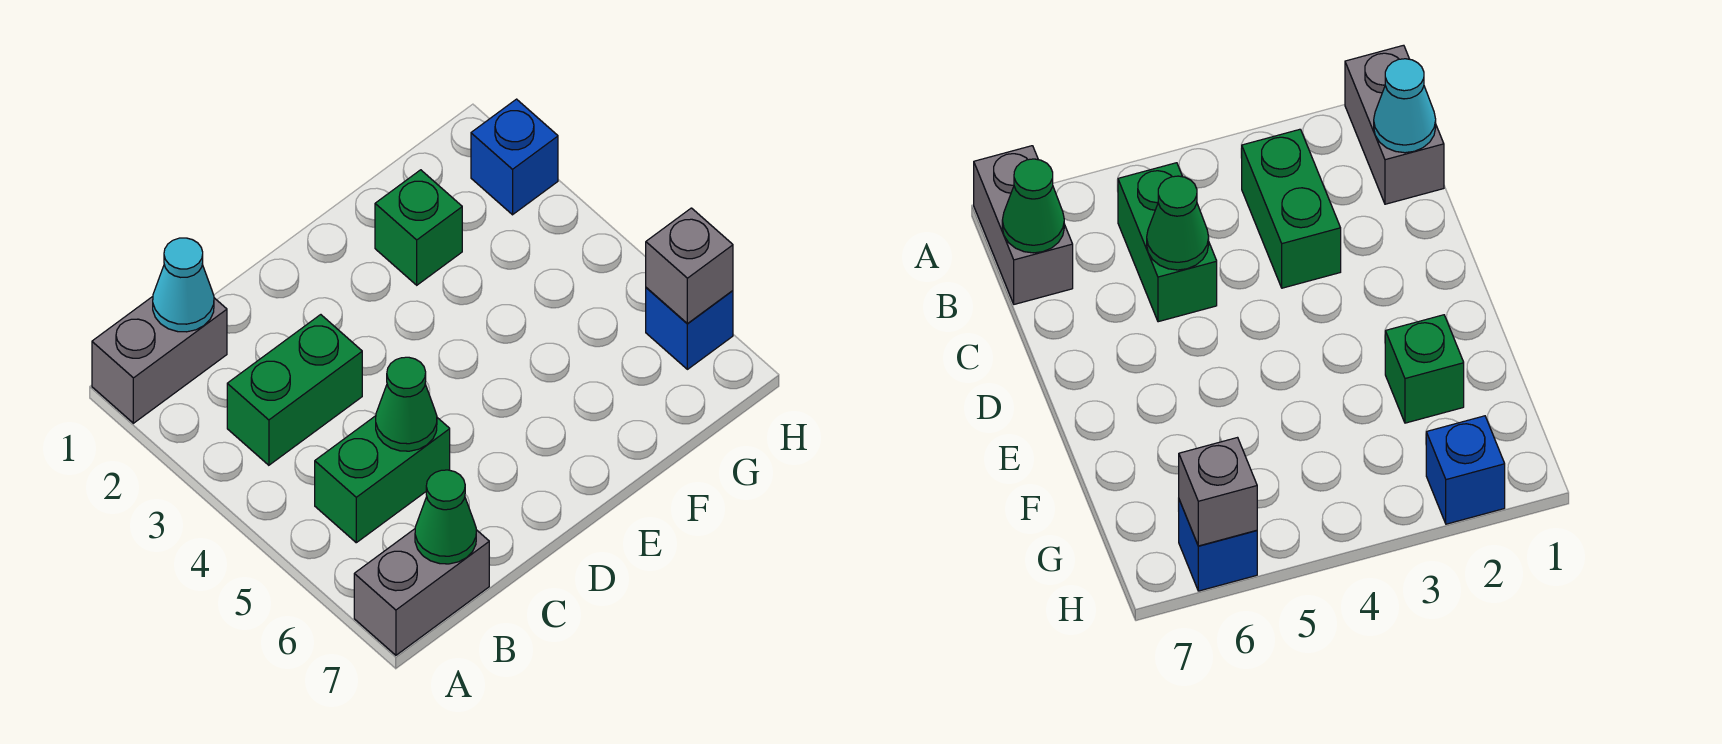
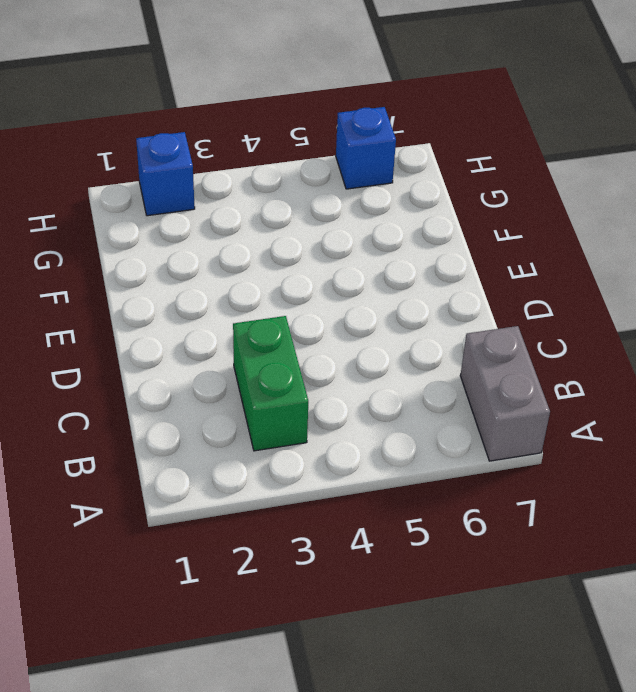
none -> grey 1x2 brick [92,297,227,423]
none -> green 1x2 brick [315,416,450,543]

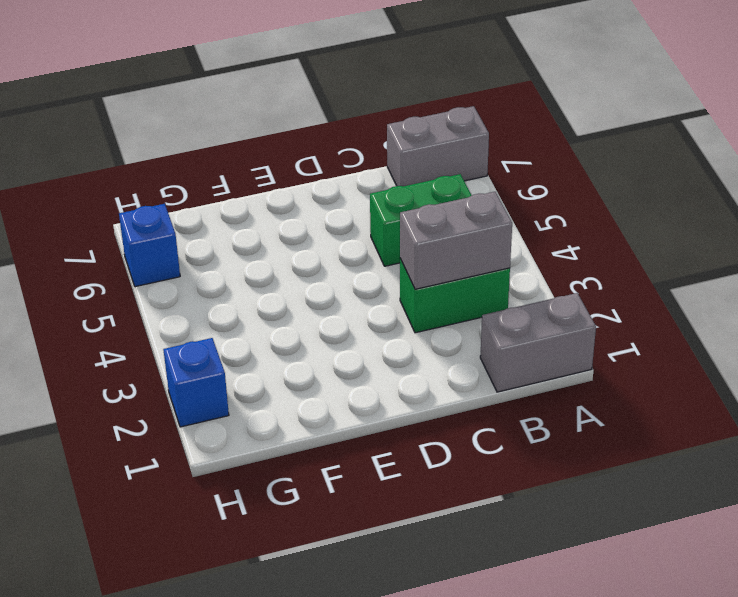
grey 1x2 brick [400,192,512,289] -> none
none -> green 1x1 brick [375,170,462,285]
none -> cyan 1x1 cone [153,238,214,332]

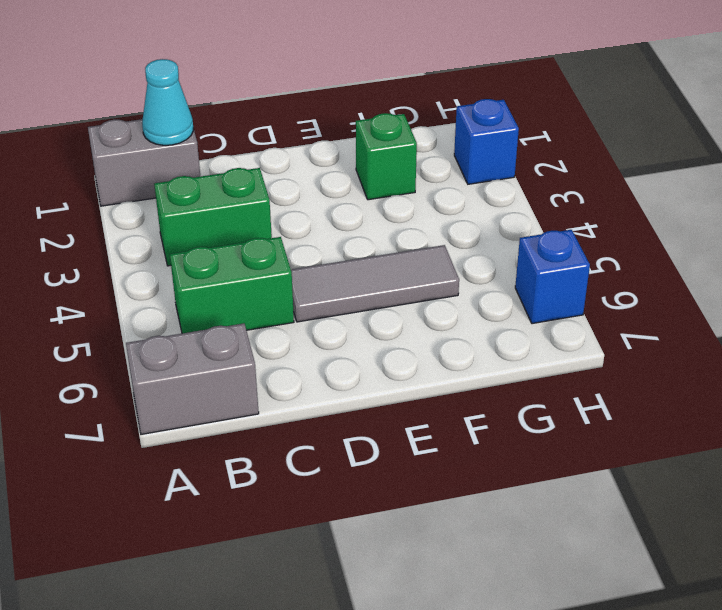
grey 1x3 tile [291,245,459,322] -> none
none -> green 1x1 cone [415,470,476,564]
none -> green 1x1 cone [376,357,437,451]

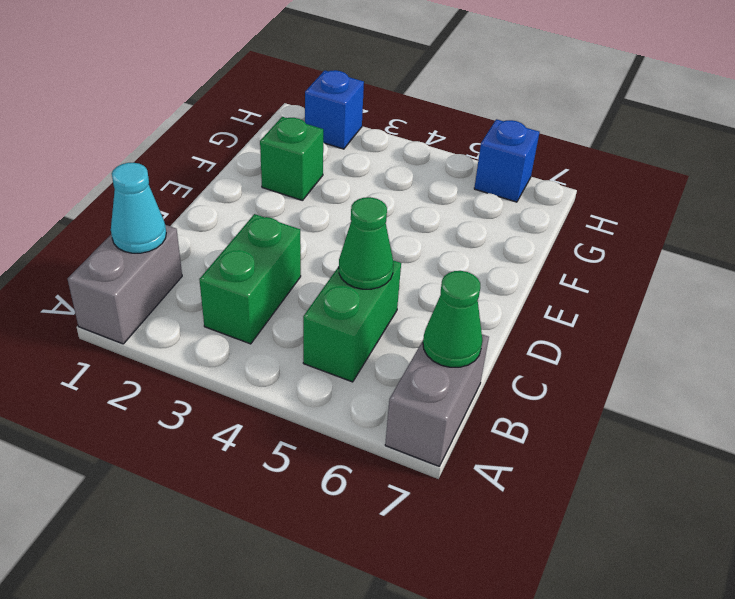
none -> grey 1x1 brick [646,208,733,324]

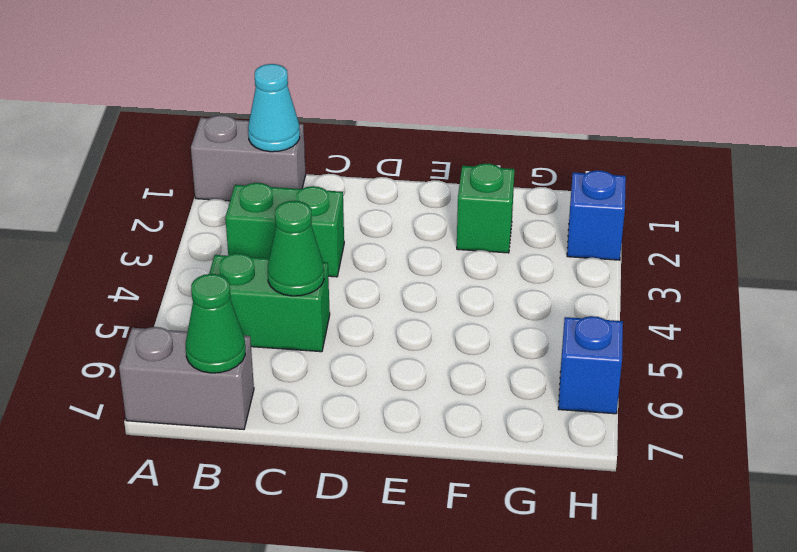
none -> grey 1x1 brick [646,208,733,324]

